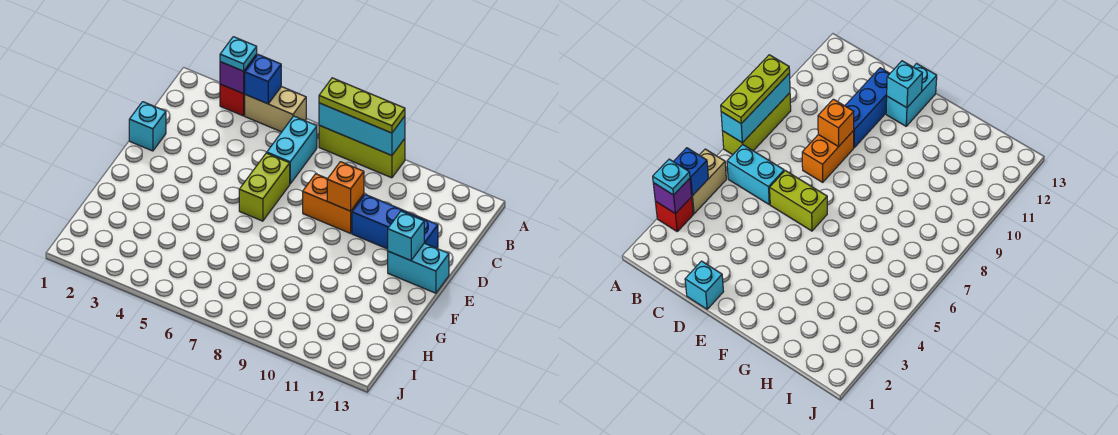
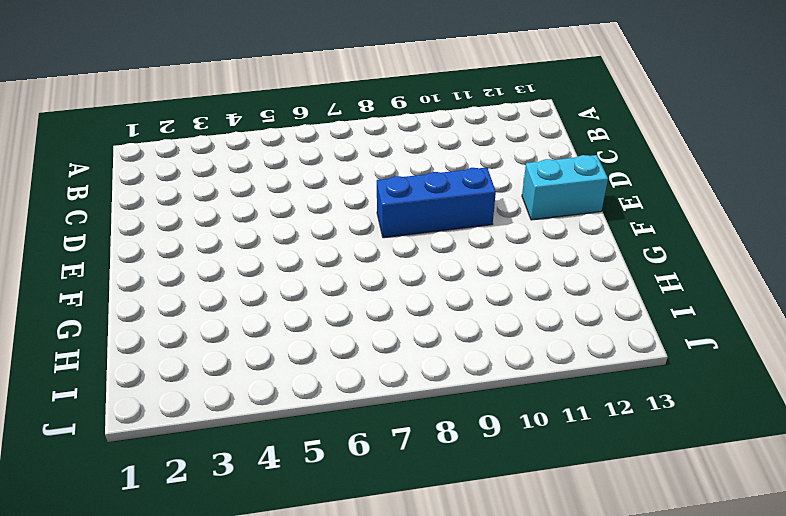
blue 1x3 brick [377,167,496,238] -> blue 1x3 brick moved to [352,194,438,249]
none -> red 1x1 brick [220,84,245,116]
none -> tan 1x2 brick [245,87,306,132]
none -> lime 1x3 brick [319,125,405,178]

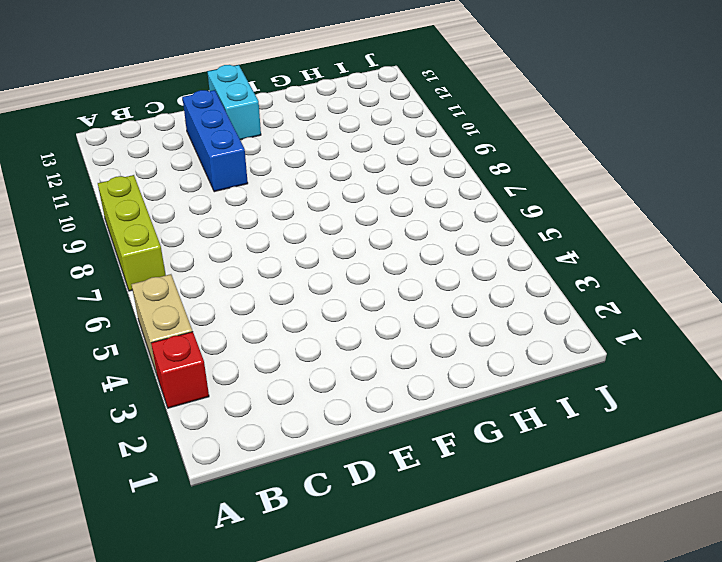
none -> cyan 1x2 brick [267,116,317,184]
none -> cyan 1x1 brick [129,102,166,151]
none -> lime 1x2 brick [239,153,290,221]

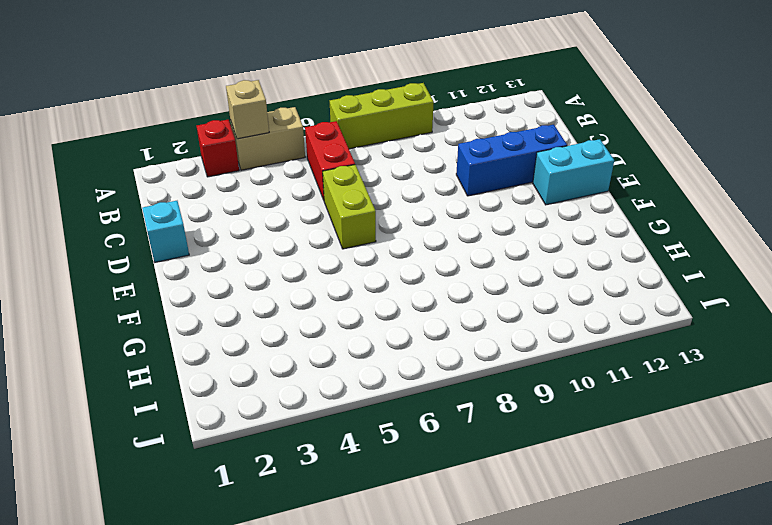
tan 1x1 brick [226,80,269,139] -> blue 1x1 brick [245,55,281,104]
red 1x2 brick [305,121,355,200] -> cyan 1x2 brick [267,116,317,184]
none -> orange 1x2 brick [303,174,364,233]
none -> purple 1x1 brick [220,54,257,94]
none -> cyan 1x3 brick [319,103,405,155]

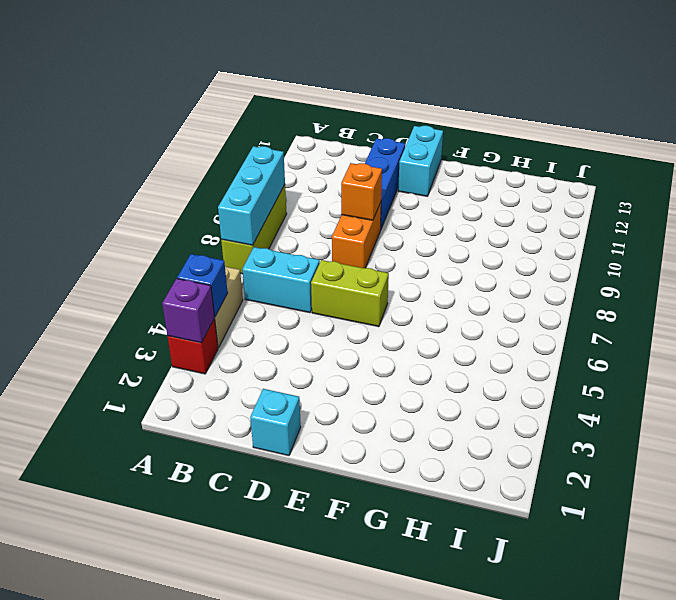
none -> cyan 1x1 brick [388,211,424,261]
none -> cyan 1x1 plate [220,37,257,71]
none -> lime 1x3 plate [319,78,405,133]

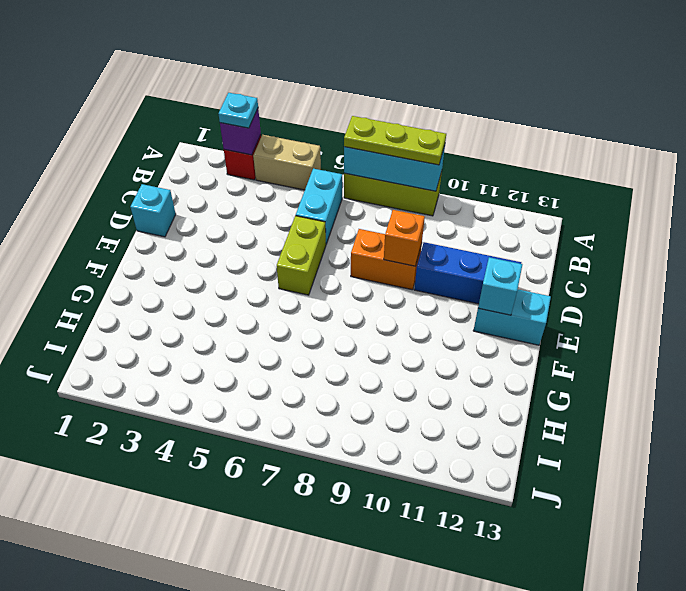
none -> blue 1x1 brick [245,55,281,104]

